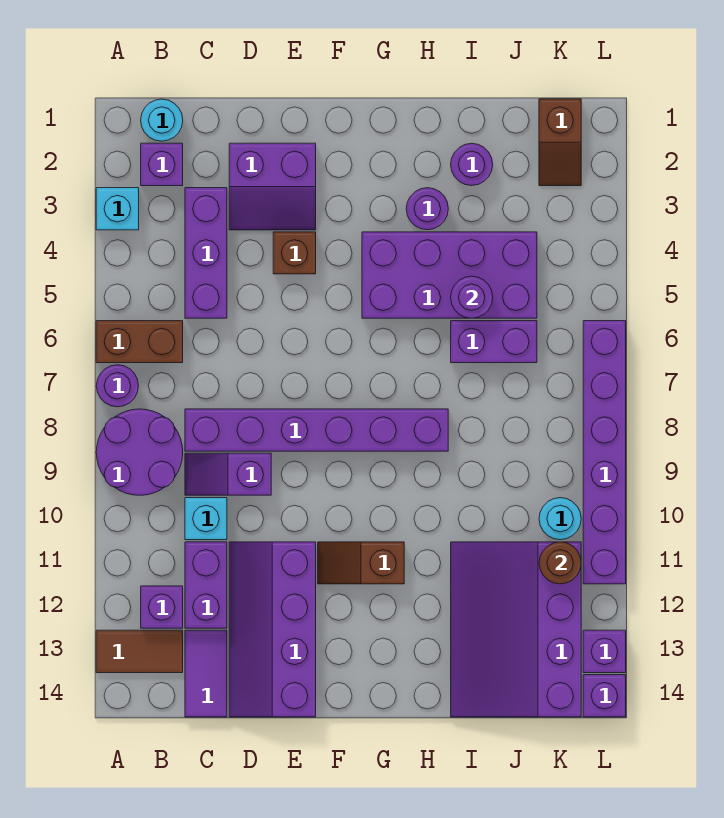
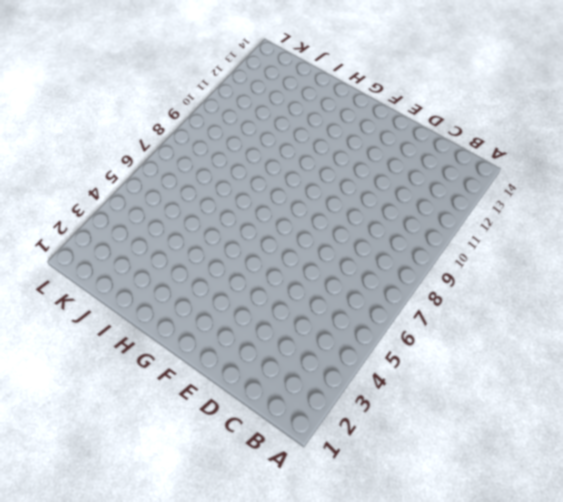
none -> cyan 1x1 brick [96,188,139,230]
none -> brown 1x2 brick [96,321,183,363]
none -> purple 1x1 round brick [96,365,138,407]
none -> purple 2x2 round brick [96,409,183,495]

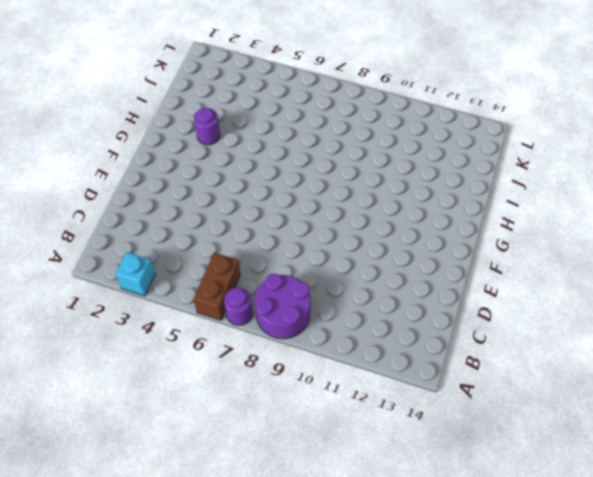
none -> brown 1x2 tile [96,630,183,673]
none -> cyan 1x1 round brick [141,99,183,141]
none -> purple 1x1 brick [141,143,183,186]
none -> purple 1x1 brick [141,586,183,628]

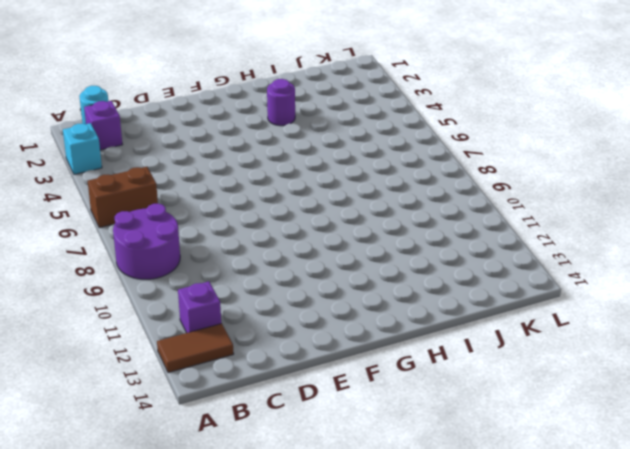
none -> purple 1x1 round brick [96,365,138,407]
none -> purple 1x3 brick [185,188,227,318]
none -> purple 1x6 brick [185,409,448,451]
none -> purple 1x2 slope [185,453,271,495]

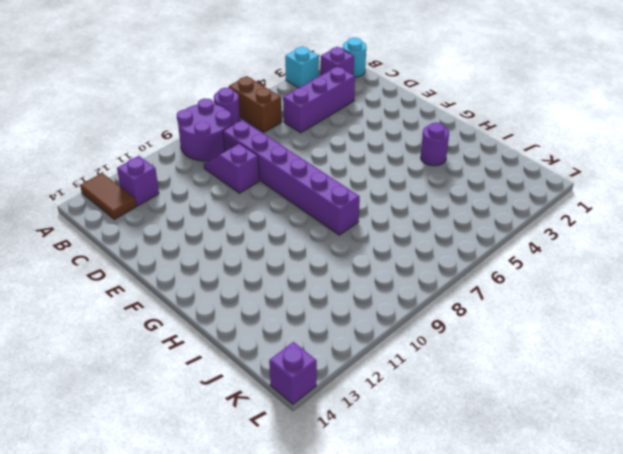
none -> cyan 1x1 brick [185,498,227,540]
none -> purple 1x2 brick [185,542,227,628]
none -> purple 1x2 tile [185,630,227,717]
none -> purple 2x2 slope [229,143,316,230]

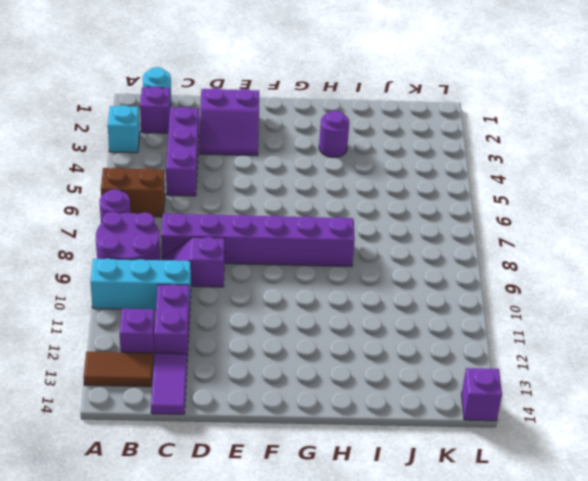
cyan 1x3 brick [91,258,191,310] -> cyan 1x1 brick [185,498,227,540]
none -> purple 2x4 slope [229,542,316,717]
none -> brown 1x1 brick [273,232,316,274]
none -> brown 1x2 slope [318,542,404,584]
none -> purple 2x4 brick [362,232,537,318]

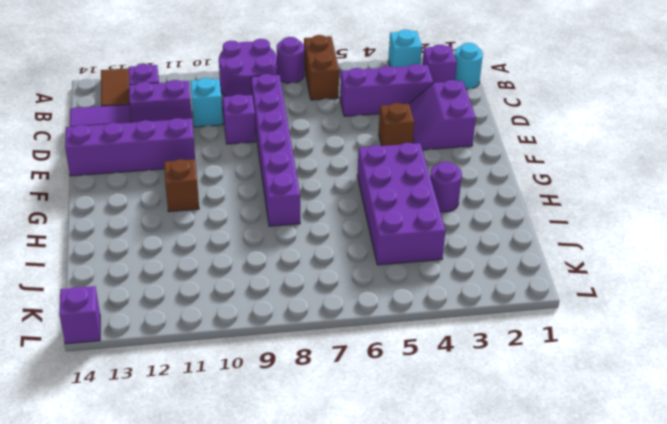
none -> purple 1x1 round brick [451,143,493,186]
none -> purple 1x2 brick [451,321,537,363]
none -> purple 3x4 slope [451,542,581,717]
none -> brown 1x2 slope [539,99,581,186]

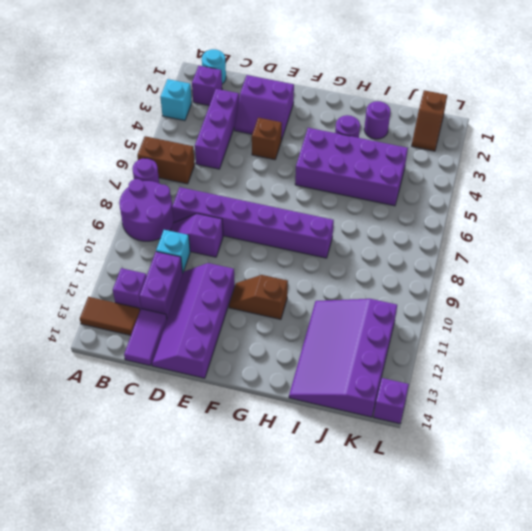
none -> purple 1x2 brick [451,321,537,363]
none -> cyan 1x1 round brick [539,498,581,540]
none -> purple 1x6 brick [583,321,626,584]
none -> purple 1x1 brick [583,630,626,673]

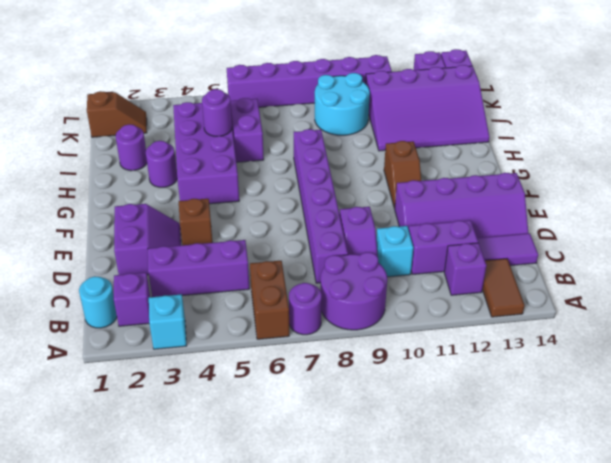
cyan 2x2 round brick [315,73,370,135] -> cyan 1x1 round brick [539,498,581,540]
none -> brown 1x1 round brick [539,542,581,584]

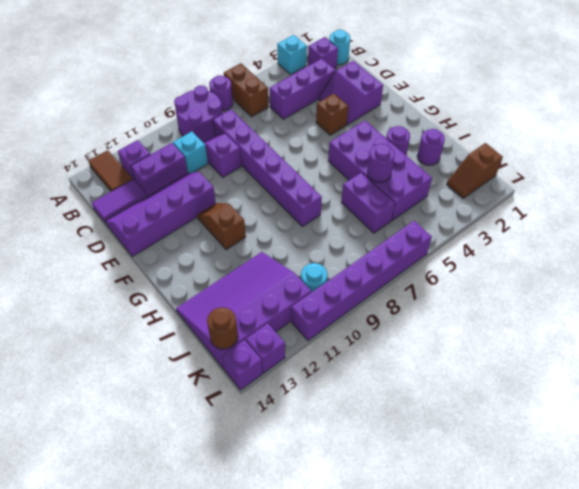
brown 1x1 round brick [207,307,238,349] -> brown 1x1 round brick moved to [539,542,581,584]

